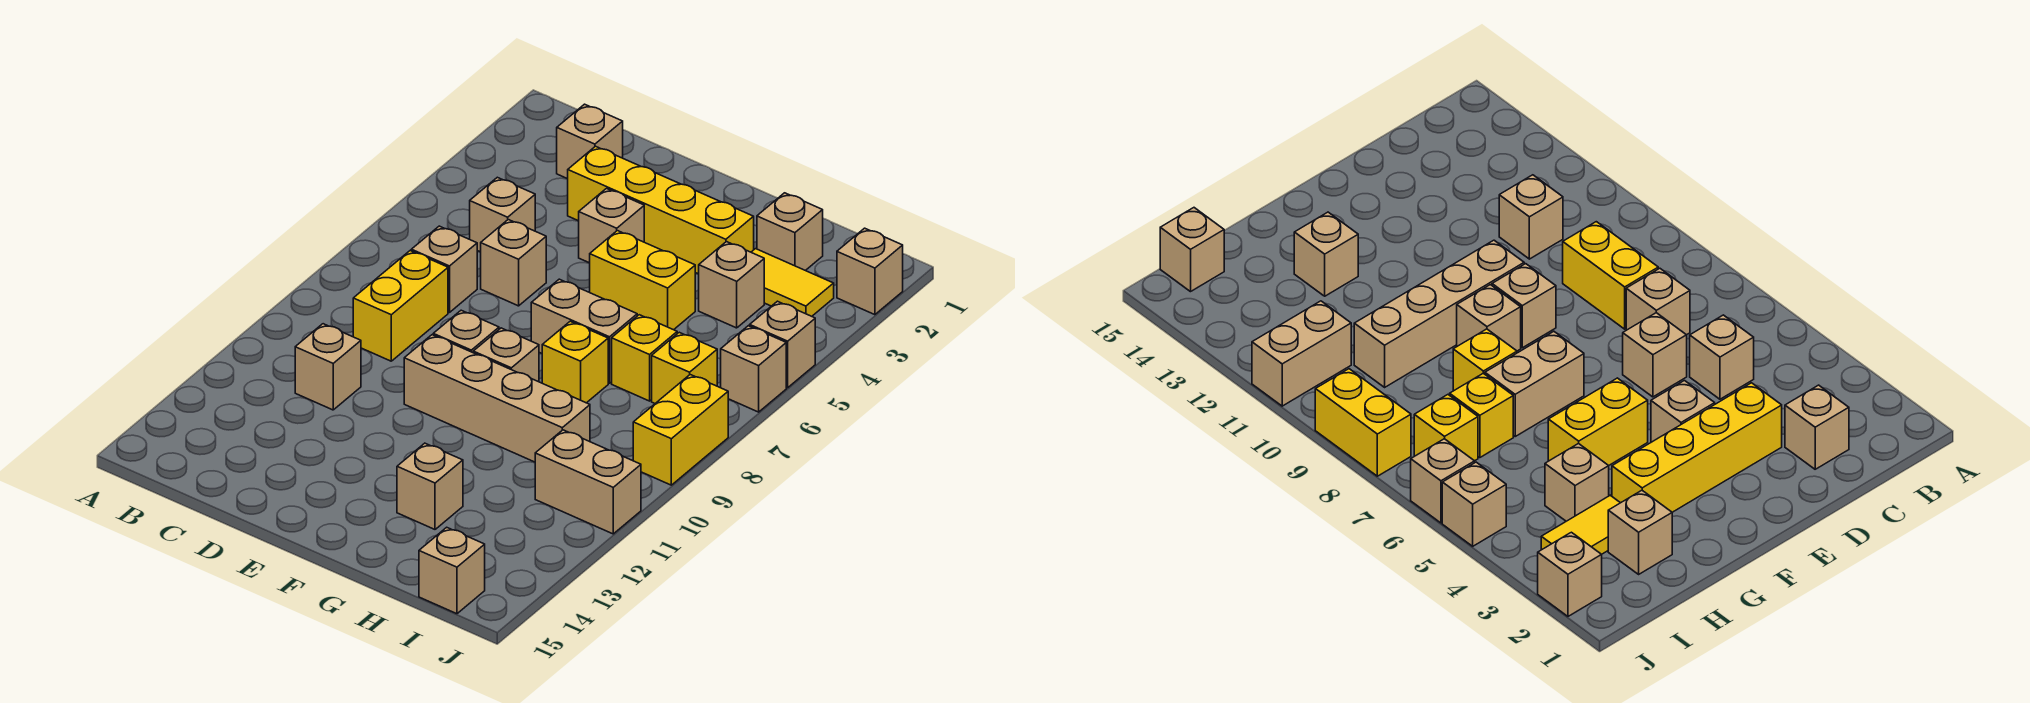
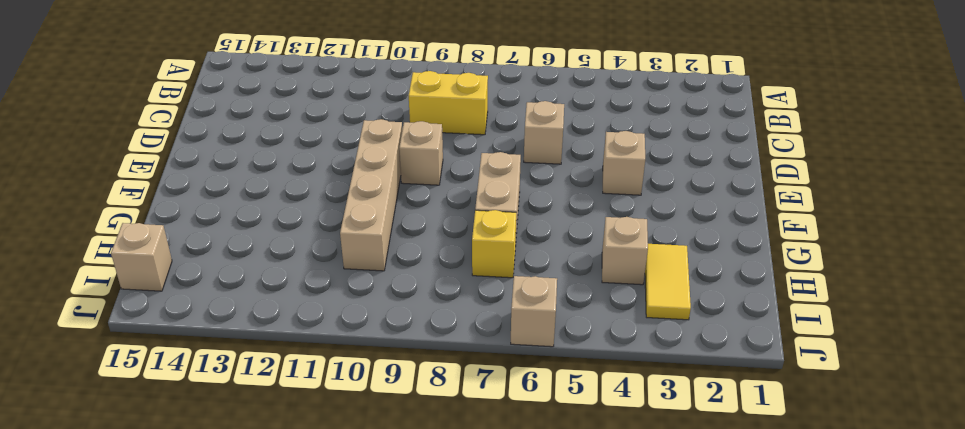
none -> tan 1x1 brick [557,104,623,179]
none -> tan 1x1 brick [470,177,535,252]
none -> tan 1x1 brick [411,226,477,313]

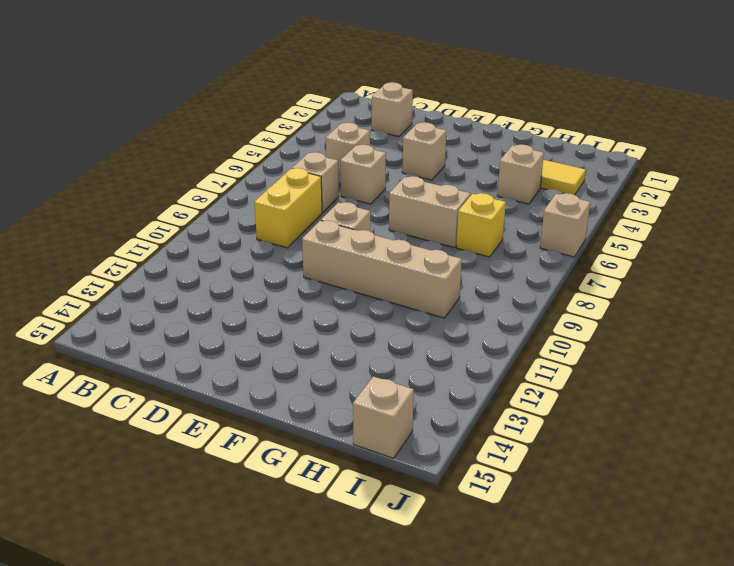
none -> tan 1x1 brick [295,324,361,410]
none -> yellow 1x4 brick [568,146,754,274]
none -> yellow 1x2 brick [590,231,695,330]

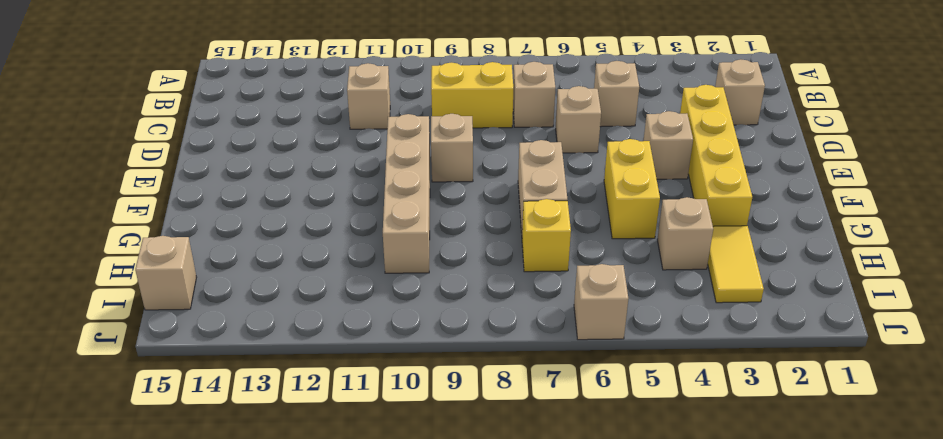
none -> tan 1x1 brick [473,328,539,382]
none -> yellow 1x1 brick [542,321,608,403]
none -> tan 1x1 brick [397,443,463,529]

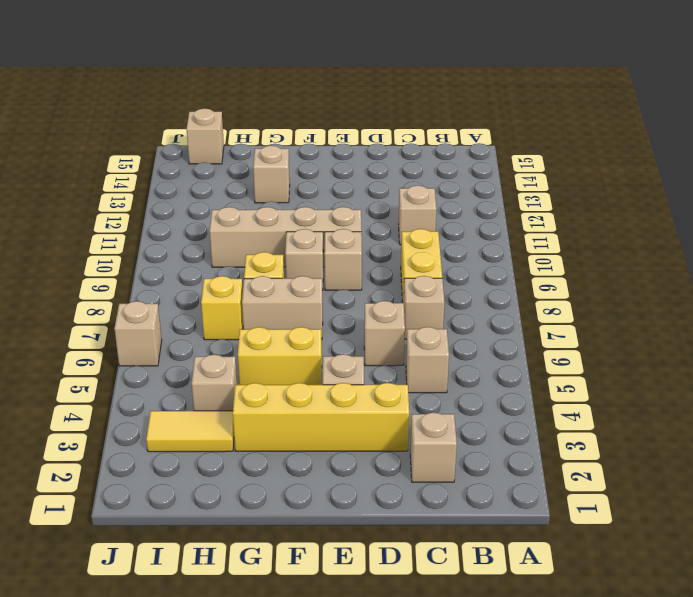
none -> tan 1x1 brick [757,193,823,271]
none -> yellow 1x1 brick [652,332,717,403]
none -> tan 1x2 brick [535,430,641,534]

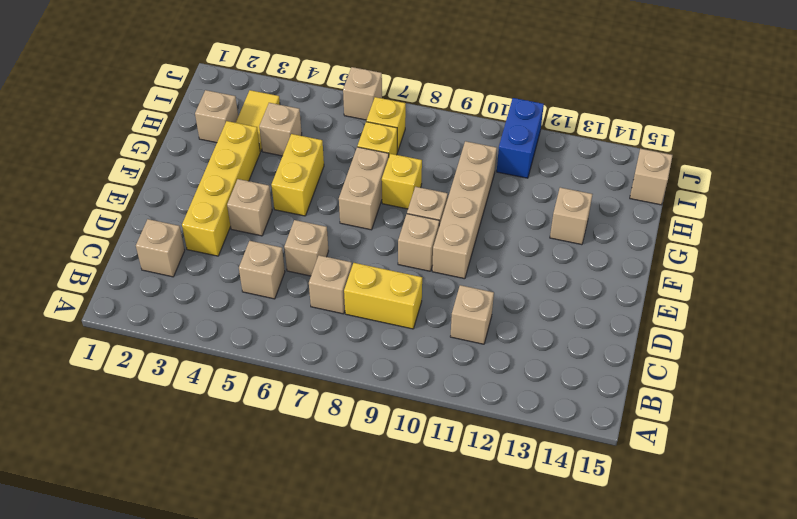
blue 1x2 brick [497,98,544,178] -> tan 1x2 brick [535,430,641,534]
none -> tan 1x1 brick [837,228,903,315]
none -> tan 1x1 brick [750,301,815,388]
none -> yellow 1x2 brick [633,375,728,485]

